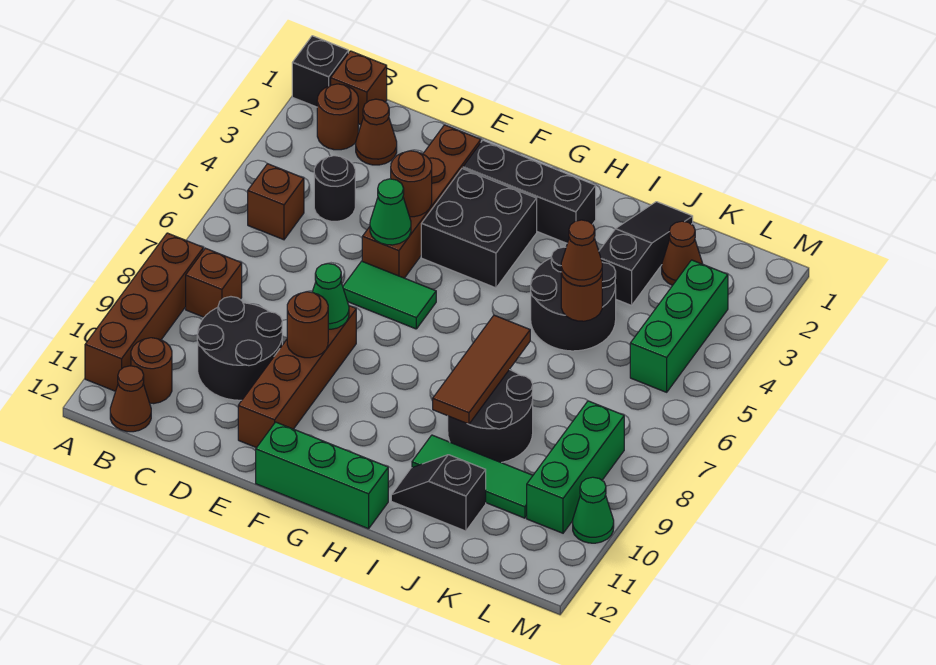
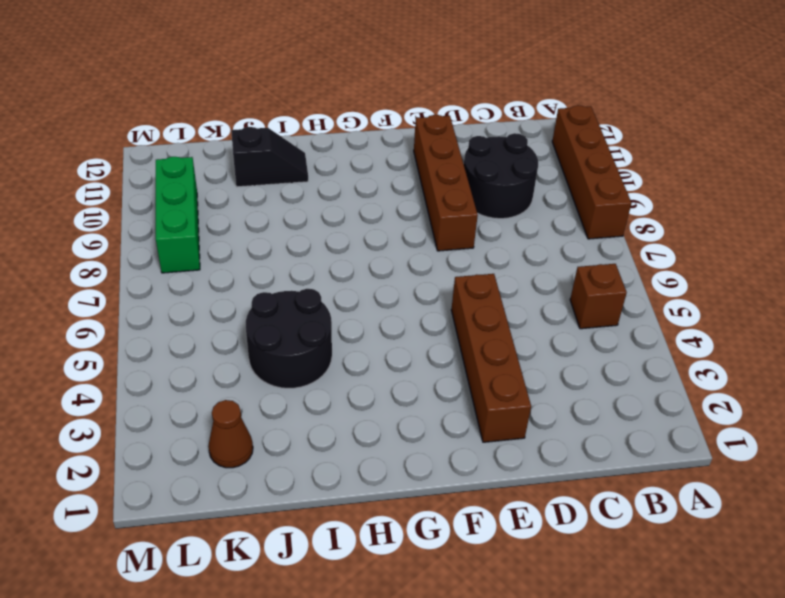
none -> black 1x1 brick [292,36,348,107]
none -> brown 1x1 brick [331,51,387,125]
none -> brown 1x1 round brick [317,84,358,150]
none -> brown 1x1 brick [186,248,242,317]

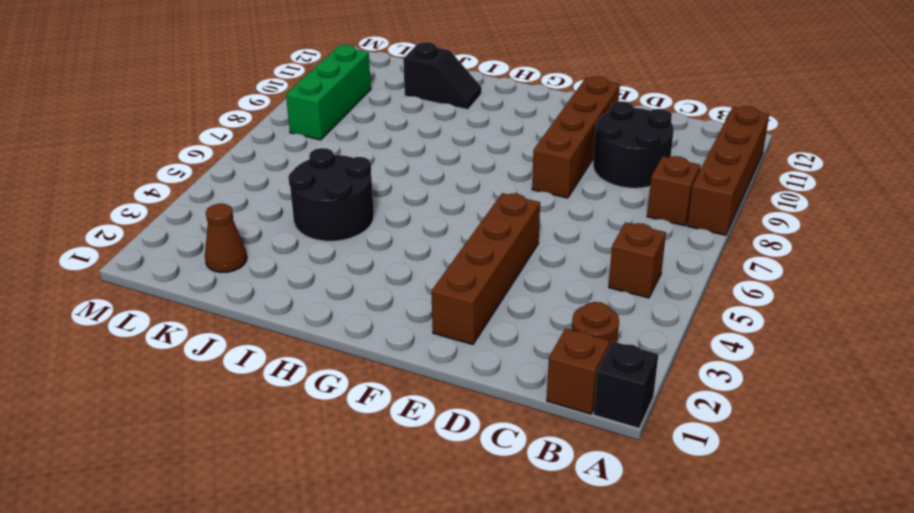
none -> brown 1x1 round brick [131,338,172,404]
none -> brown 1x1 cone [110,366,151,432]
none -> brown 1x1 cone [356,99,397,165]
none -> black 1x1 round brick [314,156,355,221]

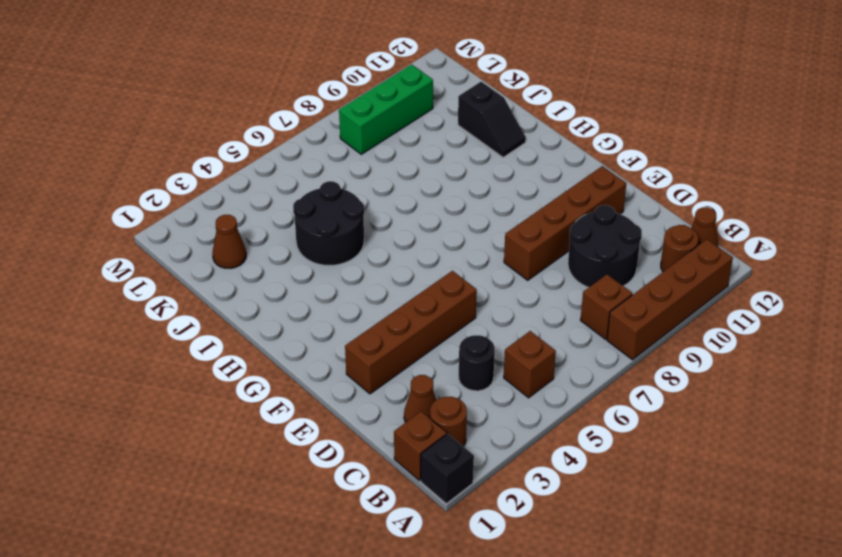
none -> green 1x2 tile [343,261,436,329]
none -> black 1x3 brick [463,140,596,243]
none -> black 2x2 brick [421,169,537,288]
none -> green 1x3 brick [256,422,388,529]

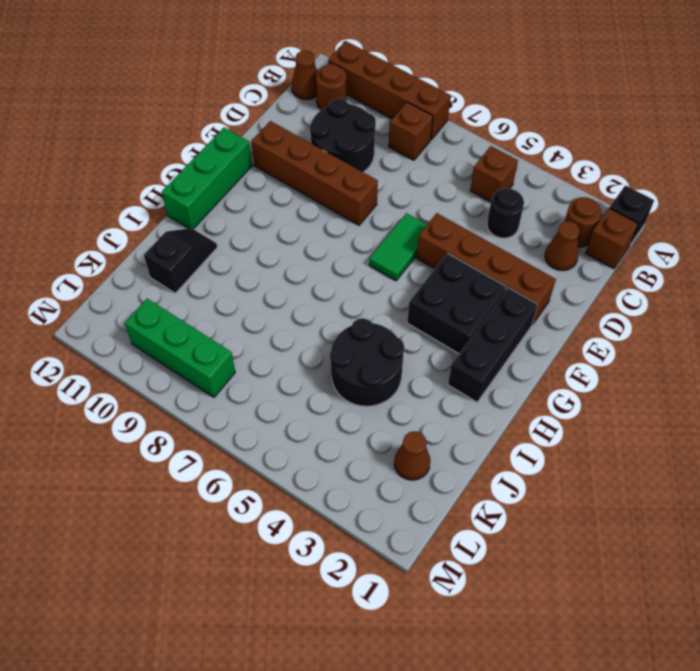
none -> black 2x2 round brick [448,370,533,463]
none -> green 1x3 tile [412,435,533,518]
none -> black 1x3 slope [599,202,693,305]
none -> green 1x3 brick [630,260,728,392]

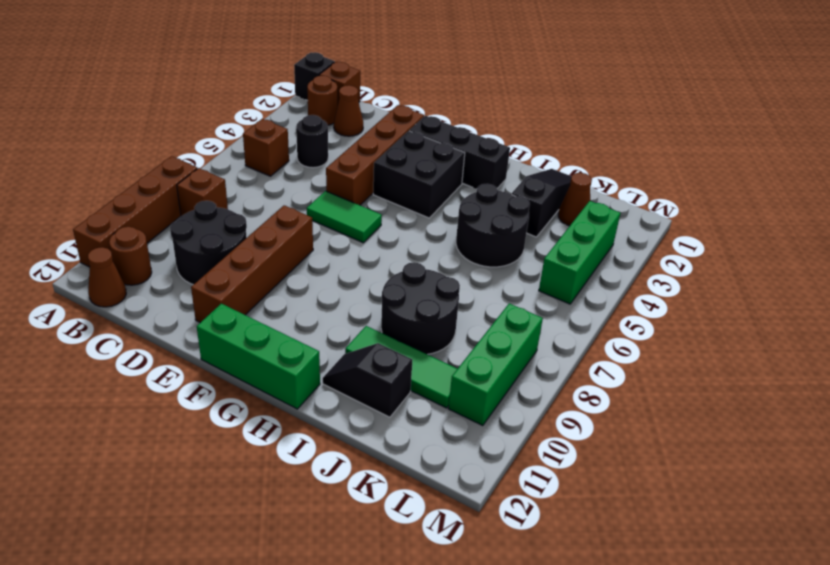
none -> green 1x1 cone [573,477,614,543]
none -> brown 1x1 round brick [391,151,432,217]
none -> green 1x1 cone [370,179,411,245]
none -> green 1x1 cone [312,264,349,329]

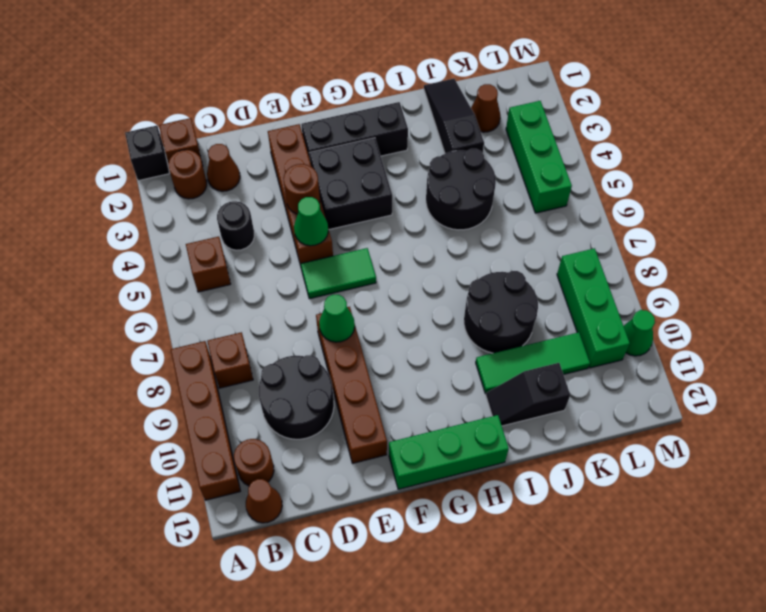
none -> brown 1x1 round brick [287,292,328,358]
none -> brown 1x3 tile [433,315,530,424]
none -> brown 1x1 round brick [561,274,602,321]
none -> brown 1x1 cone [561,220,602,286]

